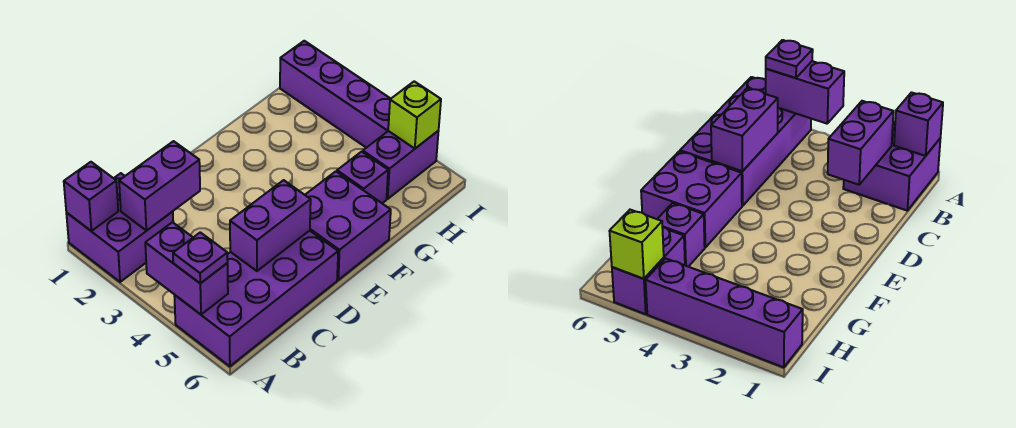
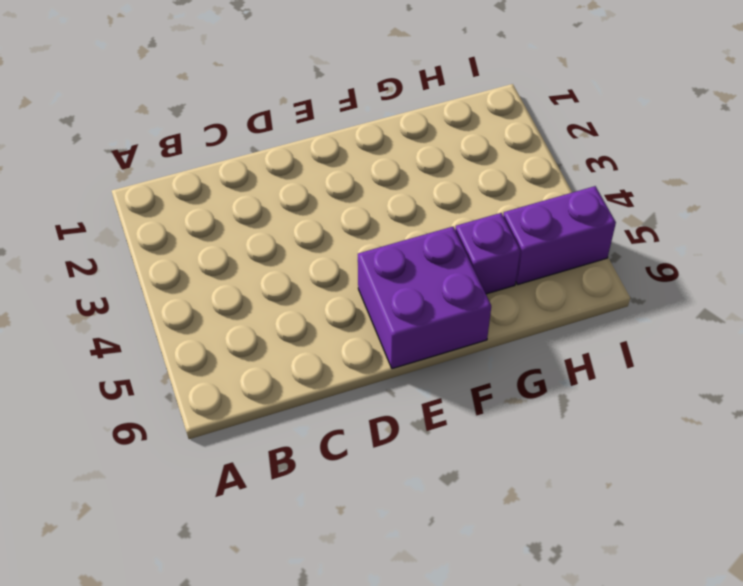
none -> purple 2x2 brick [66,173,173,282]
none -> purple 2x4 brick [174,231,338,366]
none -> purple 1x4 brick [280,41,391,148]

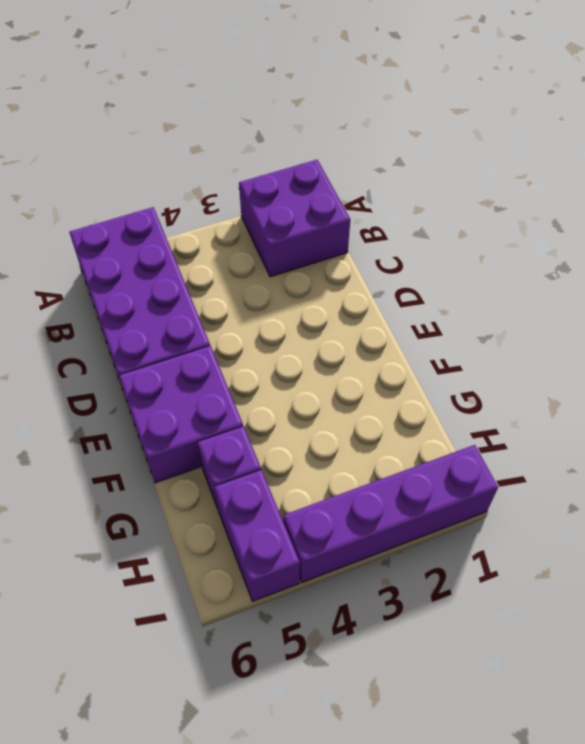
none -> purple 1x1 brick [64,162,118,231]
none -> purple 1x2 brick [145,222,228,314]
none -> purple 1x2 brick [119,141,200,231]

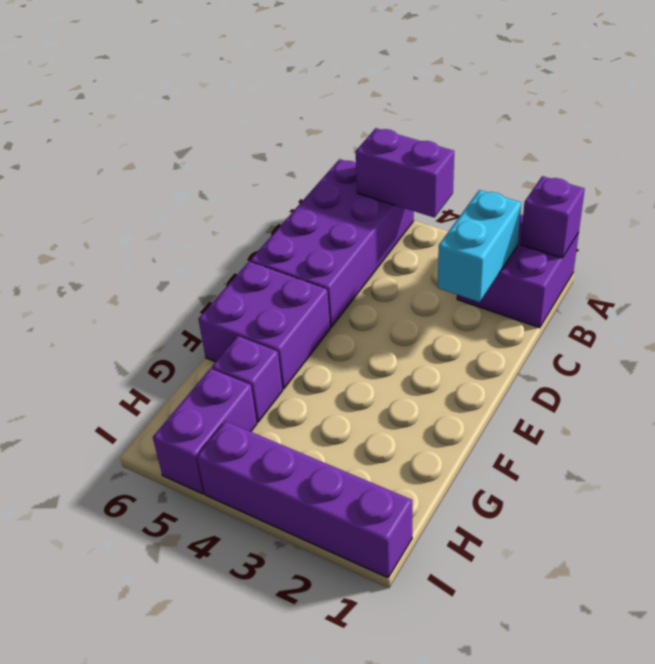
cyan 1x2 brick [438,190,521,302] -> purple 1x2 brick [119,141,200,231]
none -> purple 1x2 brick [230,180,311,271]
none -> lime 1x1 brick [388,81,441,149]
none -> purple 1x1 plate [173,232,228,283]

